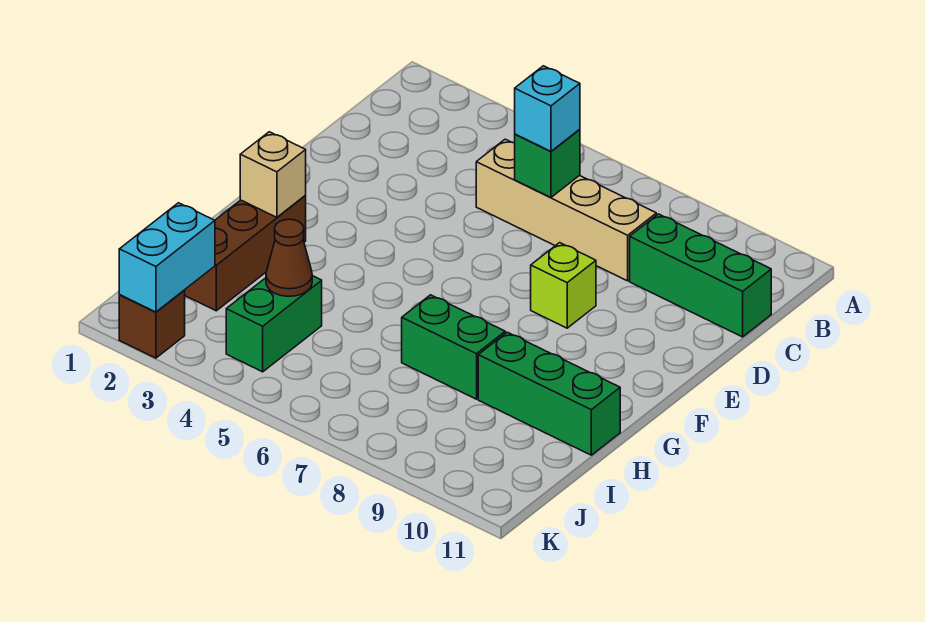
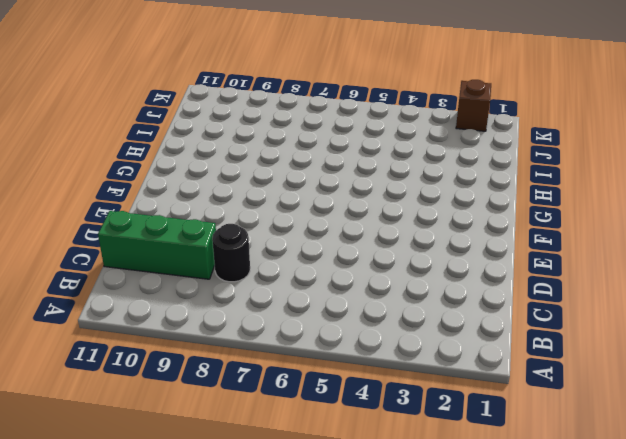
black 1x1 round brick [212,224,250,282] -> tan 1x4 brick [476,139,656,281]
none -> lime 1x1 brick [531,243,596,328]
none -> brown 1x3 brick [185,195,306,311]
none -> green 1x2 brick [402,295,505,399]

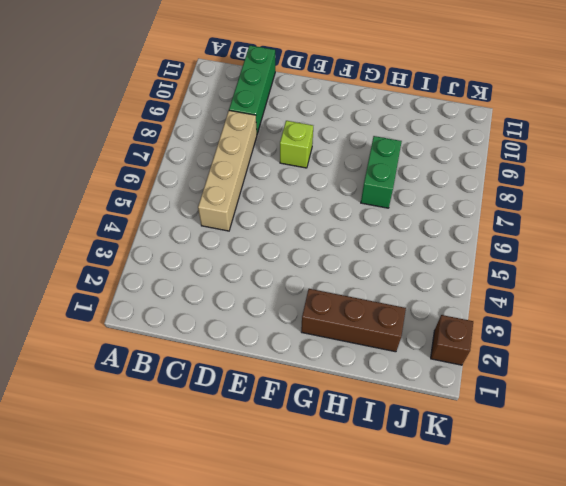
none -> green 1x3 brick [478,332,620,455]
none -> green 1x2 brick [226,276,322,372]
none -> green 1x1 brick [515,130,580,197]

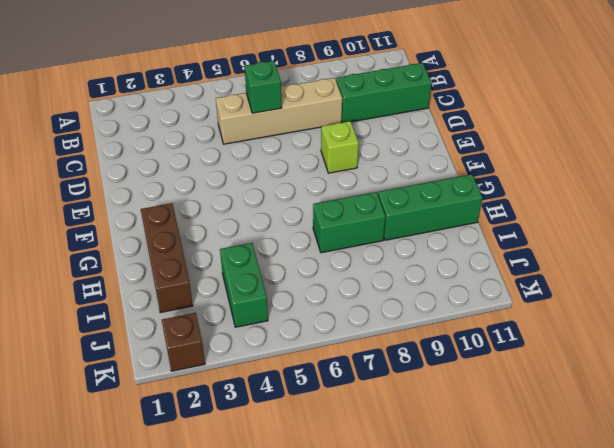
none -> tan 1x1 brick [240,132,306,217]
none -> brown 1x1 cone [266,219,312,296]
none -> cyan 1x2 brick [119,203,215,312]

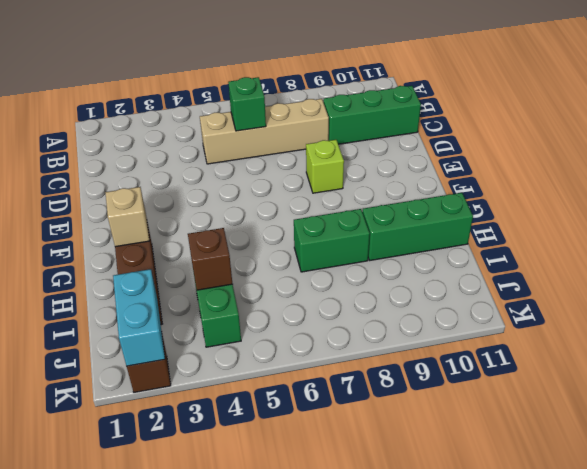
brown 1x1 brick [188,228,232,290] -> brown 1x1 cone [266,219,312,296]
none -> cyan 1x1 brick [515,66,580,151]

